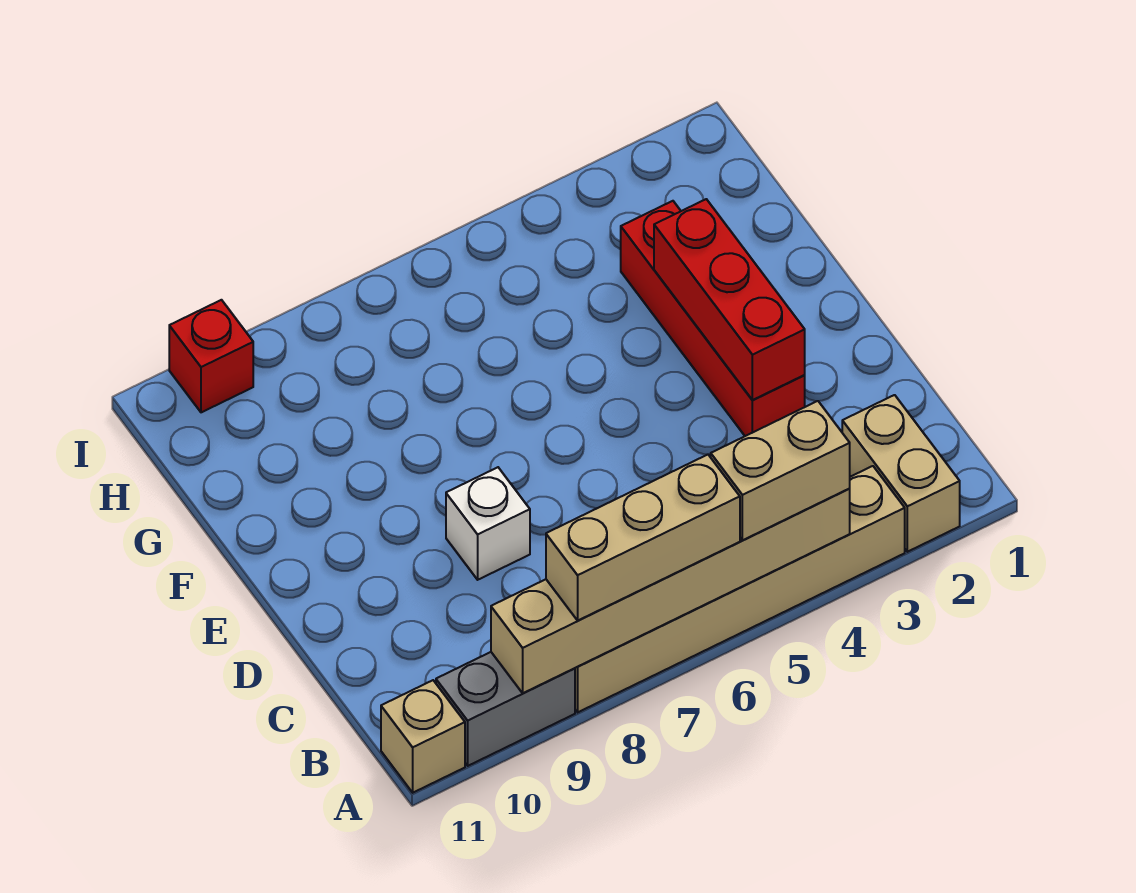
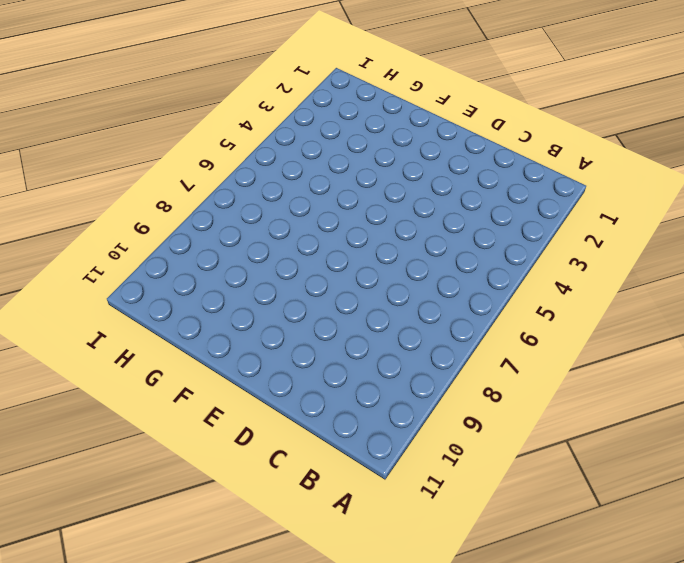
none -> tan 1x2 brick [842,395,960,552]
none -> tan 1x6 brick [575,466,905,712]

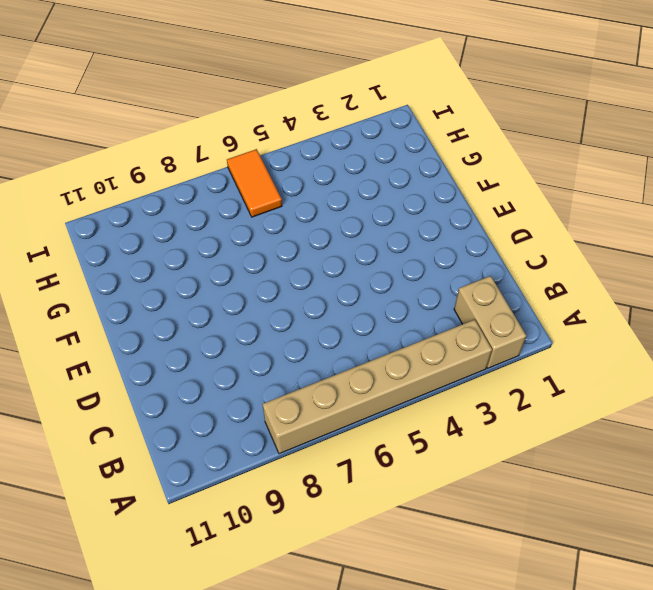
orange 1x2 tile [227,149,282,217] -> none
none -> grey 1x2 brick [436,652,575,766]
none -> tan 1x1 brick [381,680,465,793]

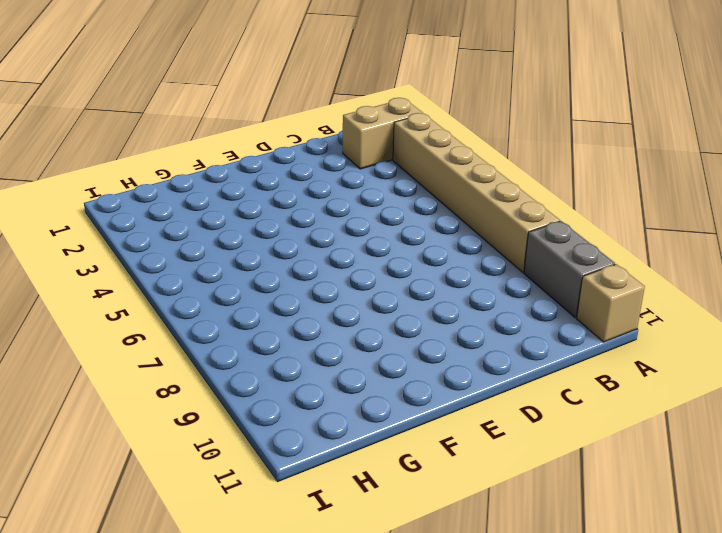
none -> red 1x4 brick [621,201,805,436]
none -> white 1x1 brick [446,467,530,580]

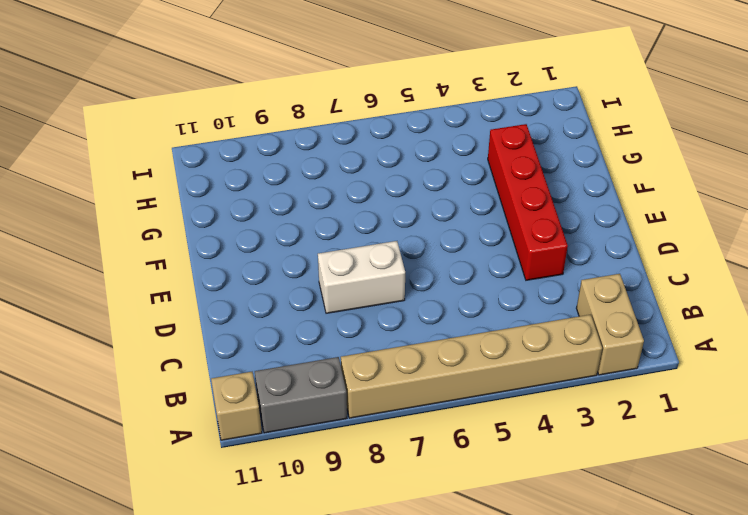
white 1x2 brick [318,241,405,313] -> white 1x1 brick [446,467,530,580]
none -> red 1x1 brick [169,300,253,412]
none -> tan 1x6 brick [491,488,850,693]

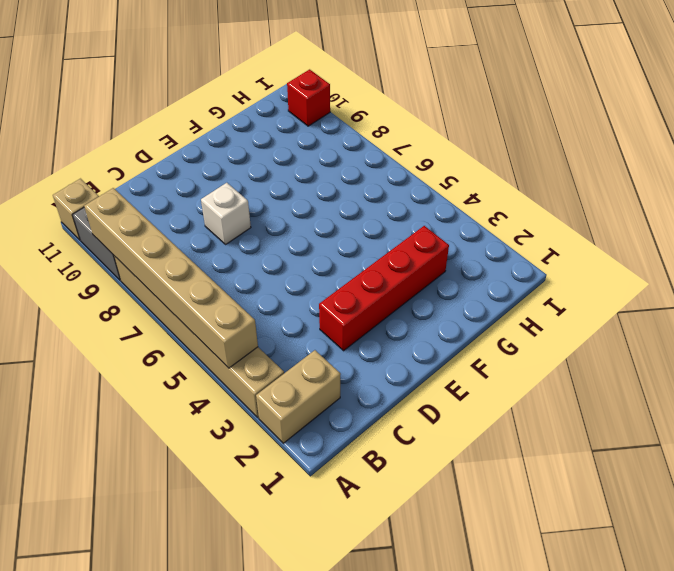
none -> red 1x3 brick [654,199,805,400]
none -> tan 1x2 brick [711,401,850,540]

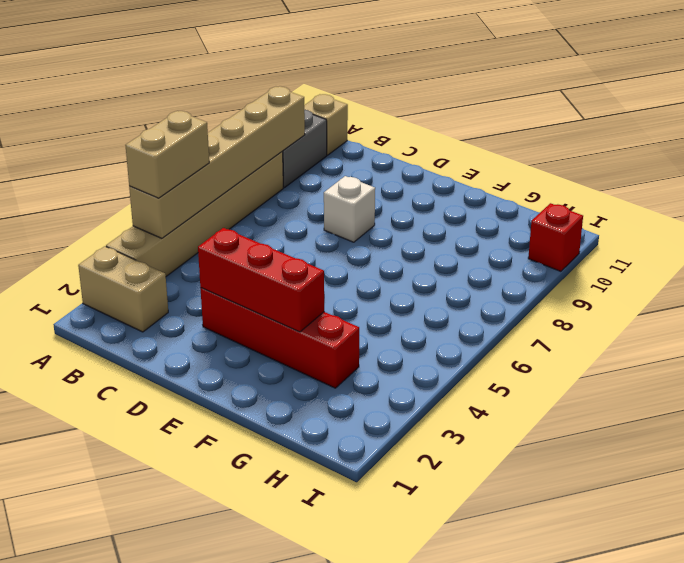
none -> tan 1x3 brick [546,454,740,620]

